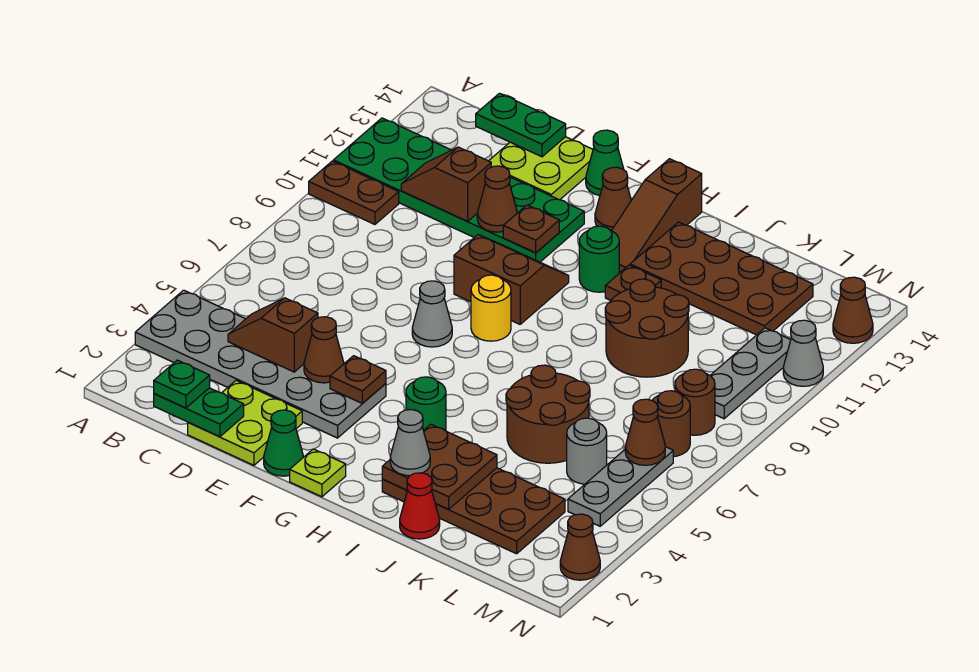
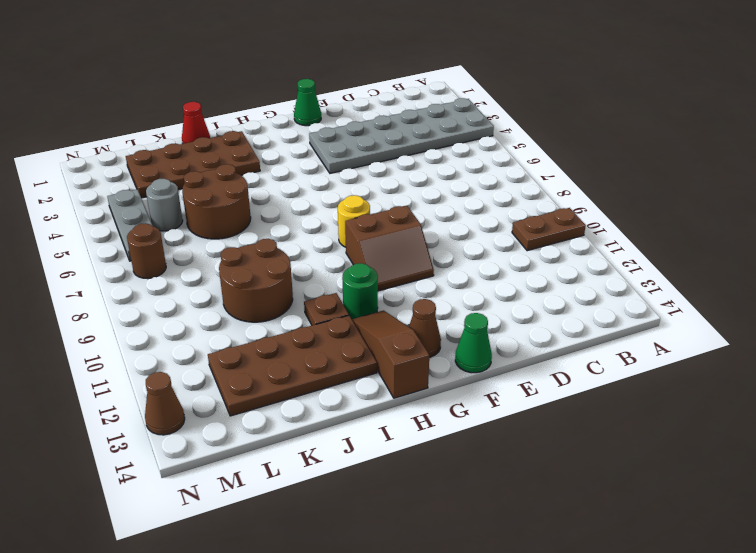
none -> green 2x6 plate [333,118,584,262]
none -> lime 2x2 plate [188,381,302,465]
none -> lime 2x2 plate [489,137,593,200]
none -> grey 1x1 cone [412,281,452,347]

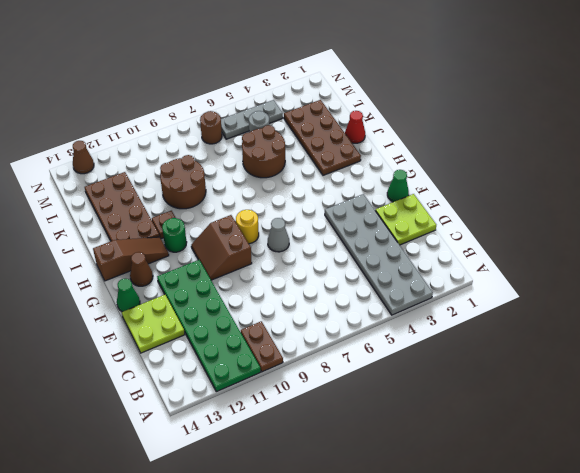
none -> lime 1x1 plate [290,449,346,497]
none -> green 1x1 round brick [406,377,446,431]
none -> brown 1x1 round brick [675,369,715,435]
none -> grey 1x3 plate [710,328,791,419]

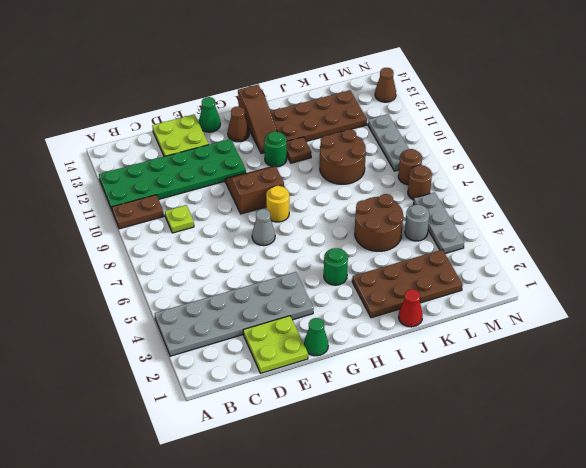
lime 1x1 plate [165,205,194,233] -> lime 1x1 plate moved to [290,449,346,497]
none -> brown 1x1 cone [560,514,600,580]
none -> grey 1x1 cone [783,320,823,386]
none -> green 1x2 plate [154,388,244,437]
none -> brown 1x2 slope [228,298,318,372]

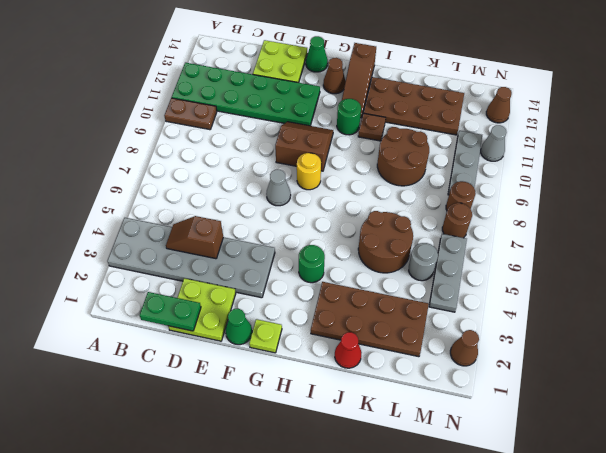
none -> brown 1x2 slope [401,147,491,221]
none -> green 1x2 plate [476,93,566,157]
none -> brown 1x1 cone [304,317,344,383]
none -> brown 1x1 cone [477,166,517,232]

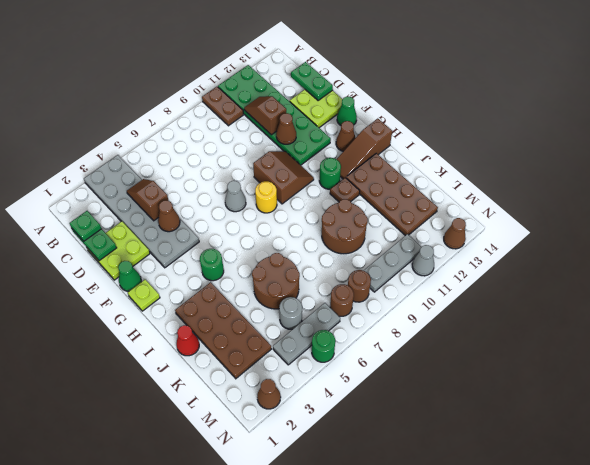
green 1x1 round brick [312,330,335,362] -> none
none -> brown 1x1 plate [330,356,386,404]
none -> brown 1x1 plate [503,205,559,253]
none -> brown 2x2 plate [382,424,497,509]
none -> brown 1x1 cone [625,399,665,465]

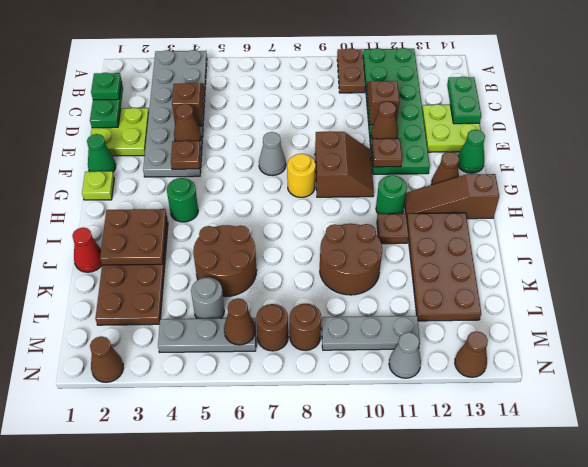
none -> grey 1x1 cone [390,410,430,476]

